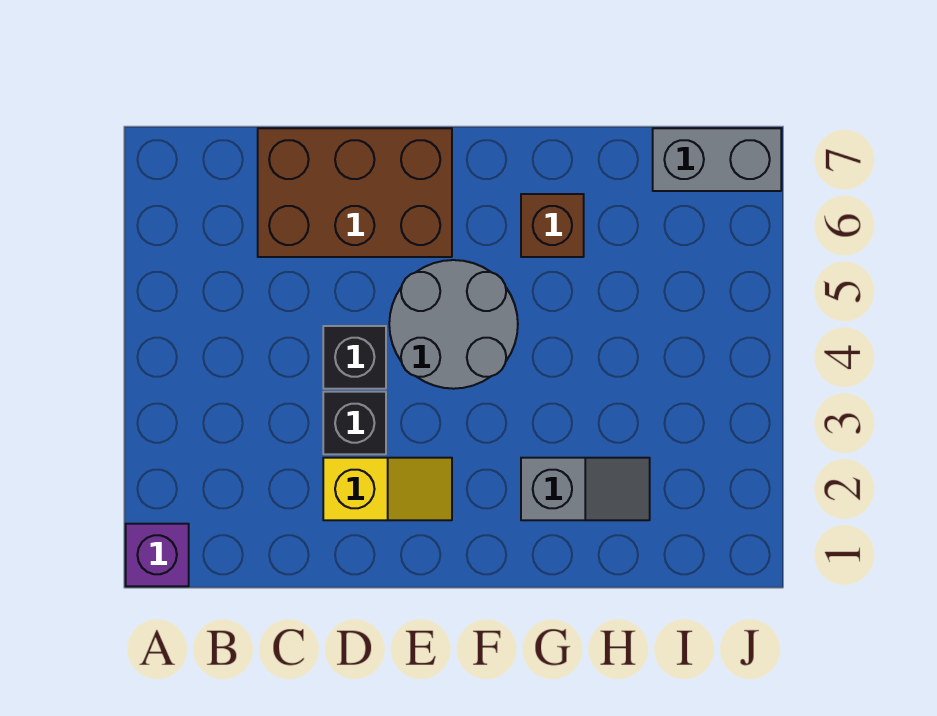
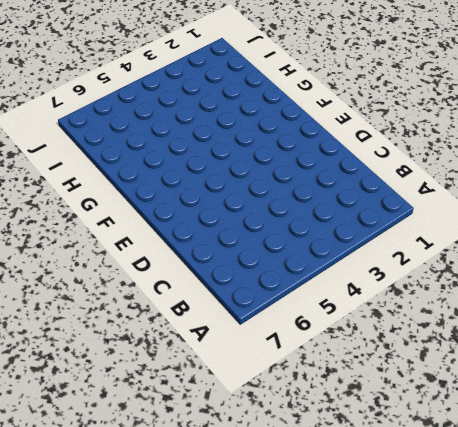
none -> purple 1x1 brick [126,524,189,586]
none -> brown 2x3 brick [258,128,452,257]

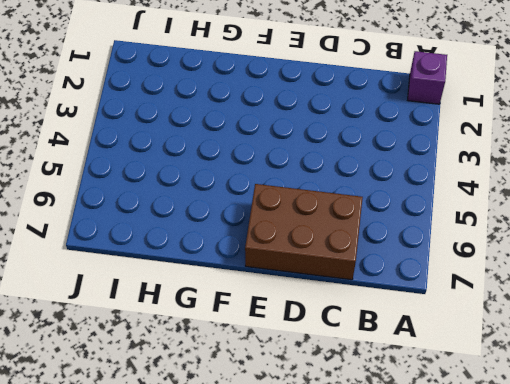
none -> yellow 1x2 slope [323,458,452,520]
none -> black 1x1 brick [323,392,386,454]

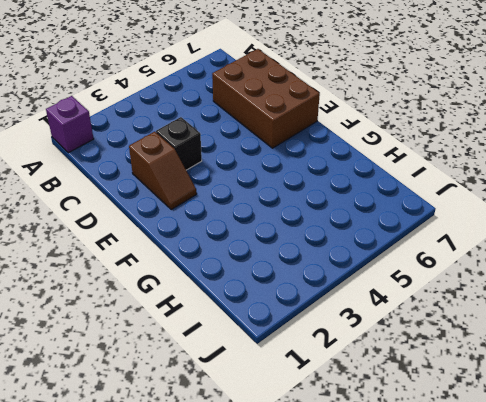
brown 1x2 slope [129,132,197,209] -> yellow 1x2 slope [323,458,452,520]
none -> black 1x1 brick [323,326,386,389]
none -> grey 2x2 round brick [389,260,518,389]

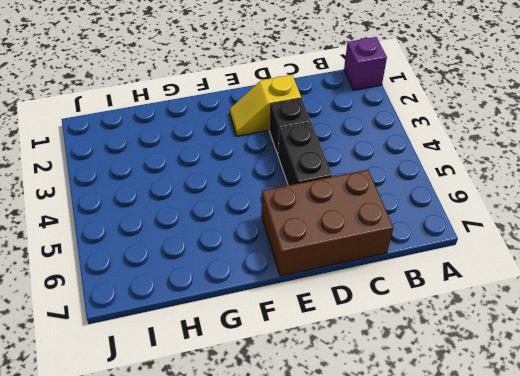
black 1x2 brick [278,123,332,185] -> black 1x1 brick [323,326,386,389]
none -> grey 2x2 round brick [389,260,518,389]
none -> grey 1x2 slope [521,458,650,520]

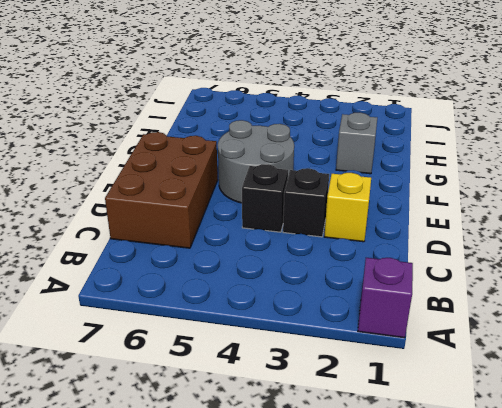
none -> brown 1x1 brick [521,194,584,257]
none -> grey 1x2 brick [653,128,781,191]

